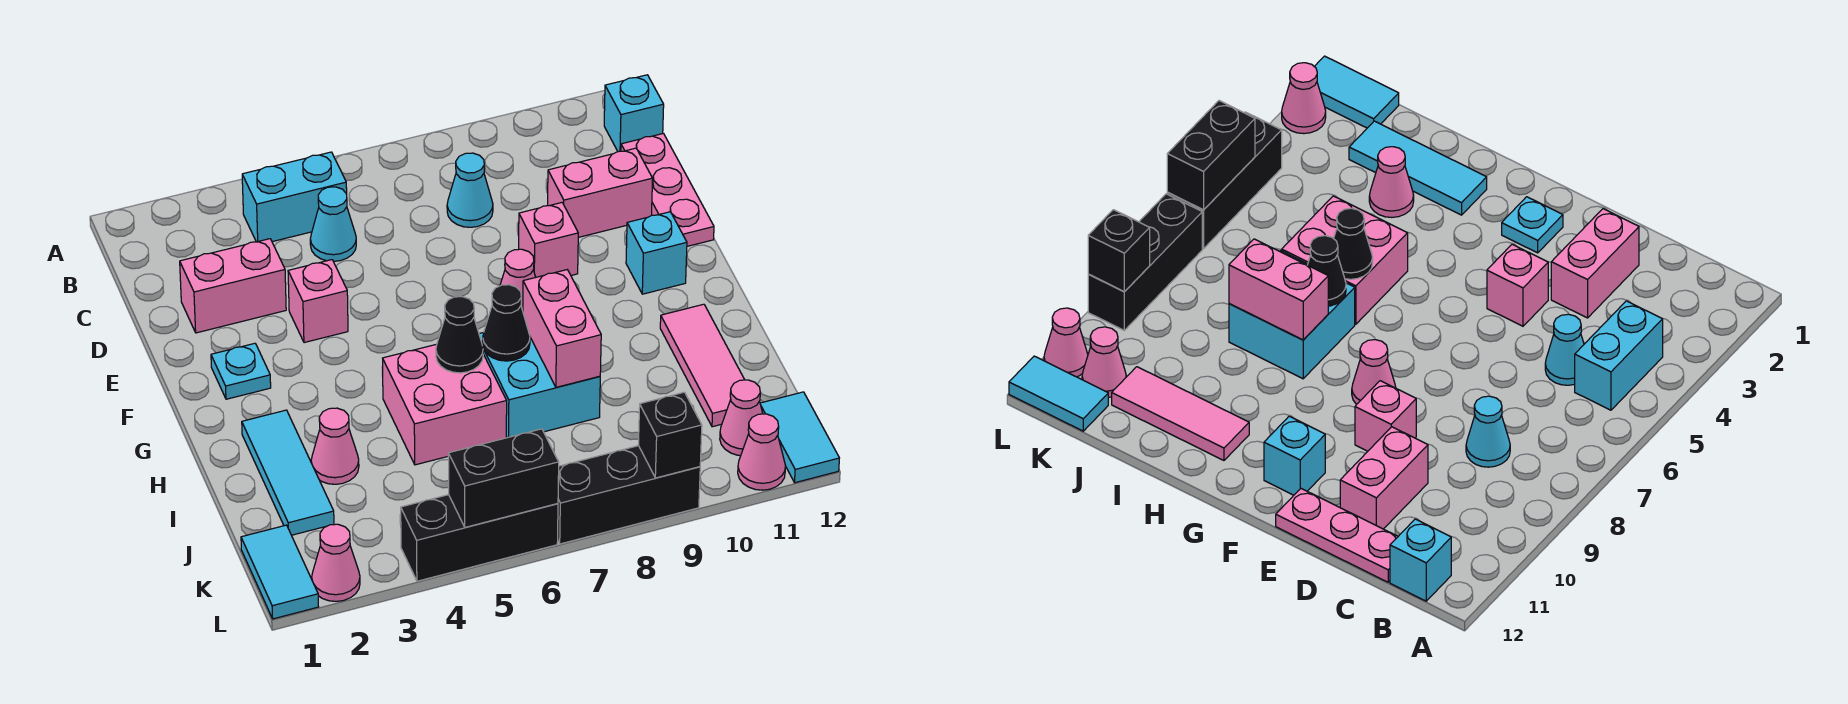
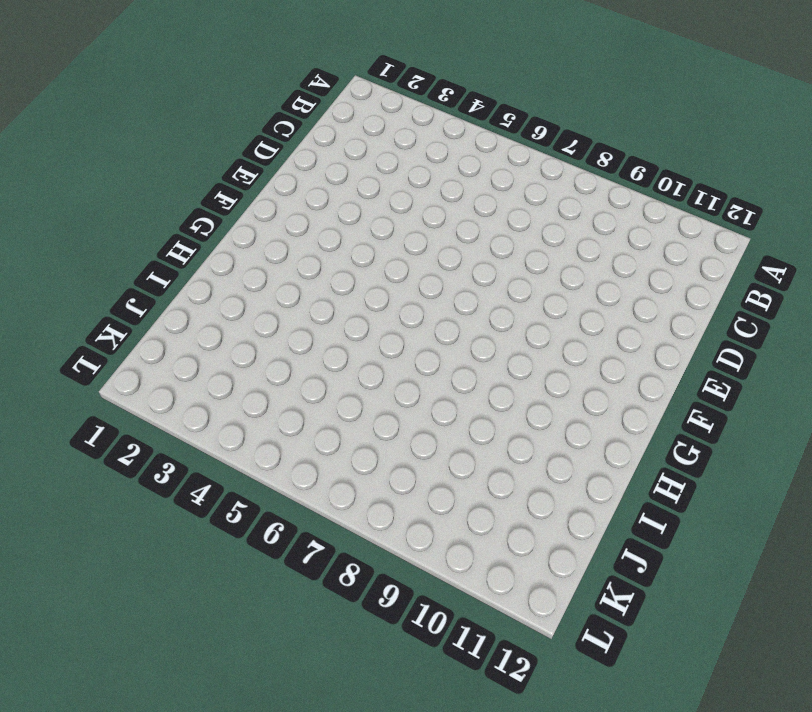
none -> cyan 1x2 brick [242,152,347,242]
none -> cyan 1x1 brick [604,75,664,152]
none -> cyan 1x1 cone [310,187,356,261]

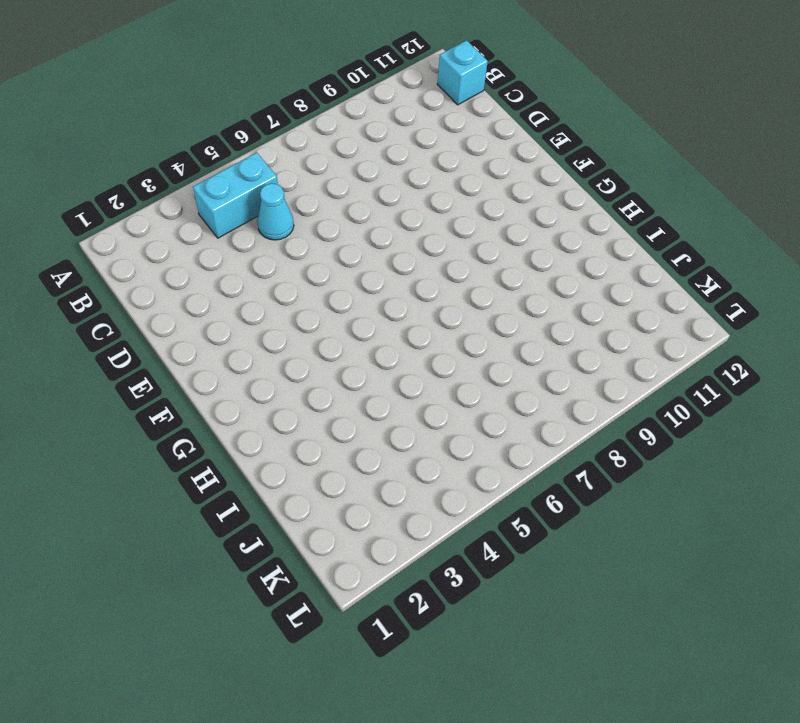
none -> cyan 1x1 cone [447,153,493,227]
none -> pink 1x3 plate [621,133,714,246]
none -> pink 1x2 brick [180,239,286,333]

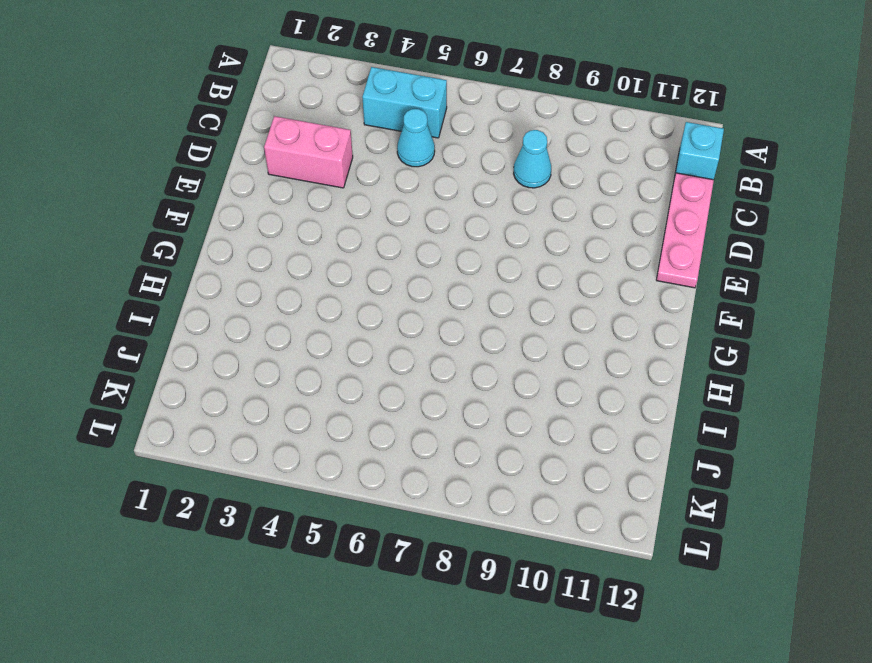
none -> pink 1x2 brick [548,148,653,237]
none -> pink 1x1 brick [288,260,348,343]
none -> pink 1x1 brick [519,203,578,277]

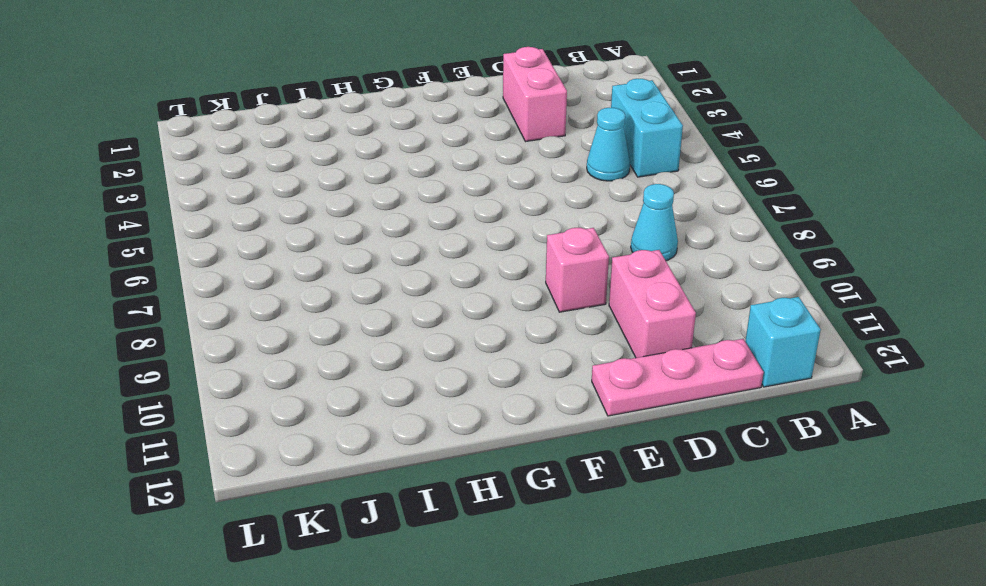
none -> pink 1x1 brick [288,260,348,343]
none -> cyan 1x1 plate [211,343,271,399]
none -> pink 1x1 cone [500,249,536,311]

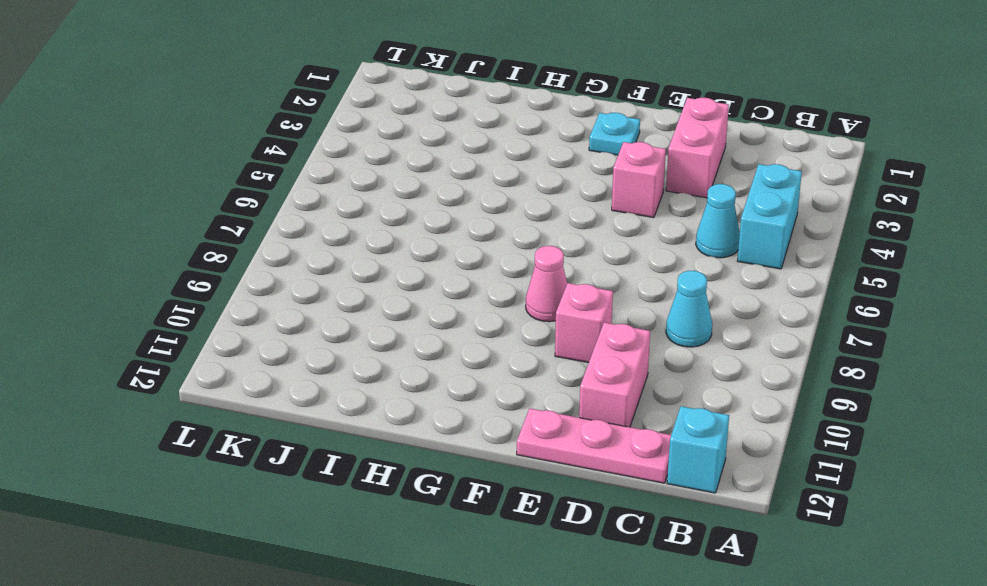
none -> cyan 1x1 brick [626,212,687,294]
none -> cyan 1x3 tile [242,410,334,535]
none -> pink 2x2 brick [382,344,507,465]

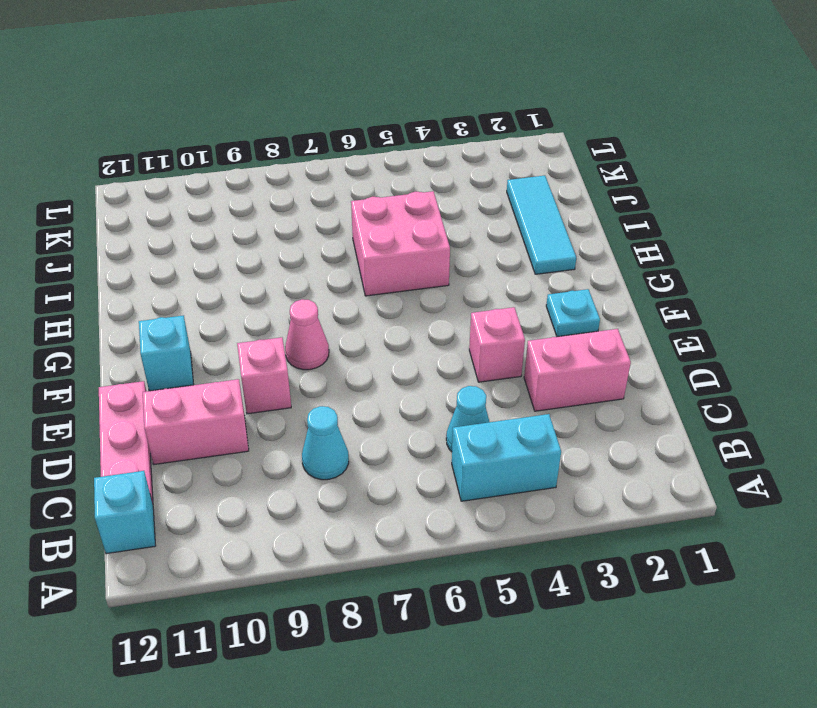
none -> cyan 2x2 brick [479,332,600,438]
none -> pink 1x3 tile [660,304,745,427]
none -> pink 1x1 cone [311,408,359,484]

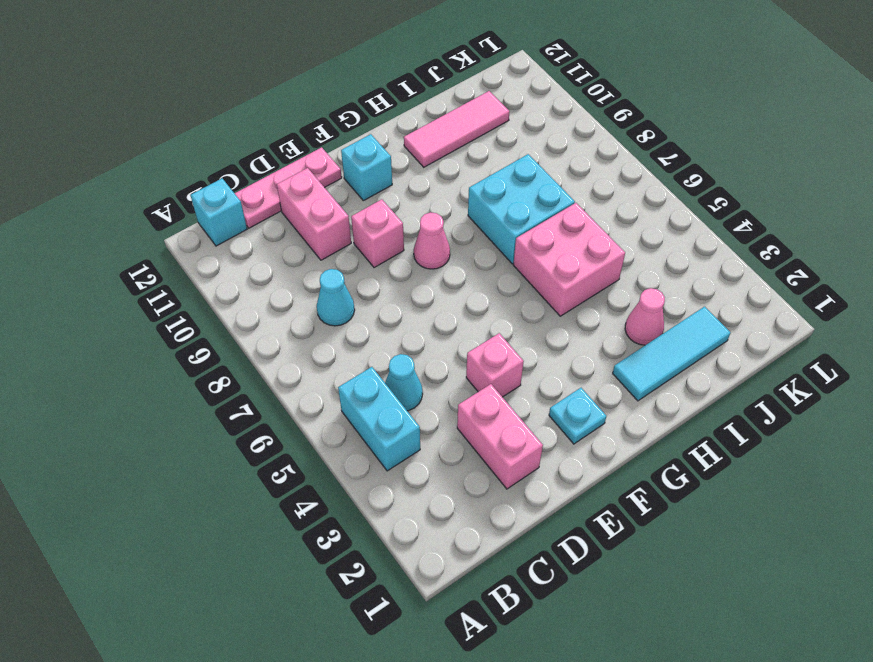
none -> cyan 1x2 tile [241,525,318,619]
none -> pink 1x1 cone [720,380,763,456]
none -> cyan 1x2 tile [760,392,839,483]

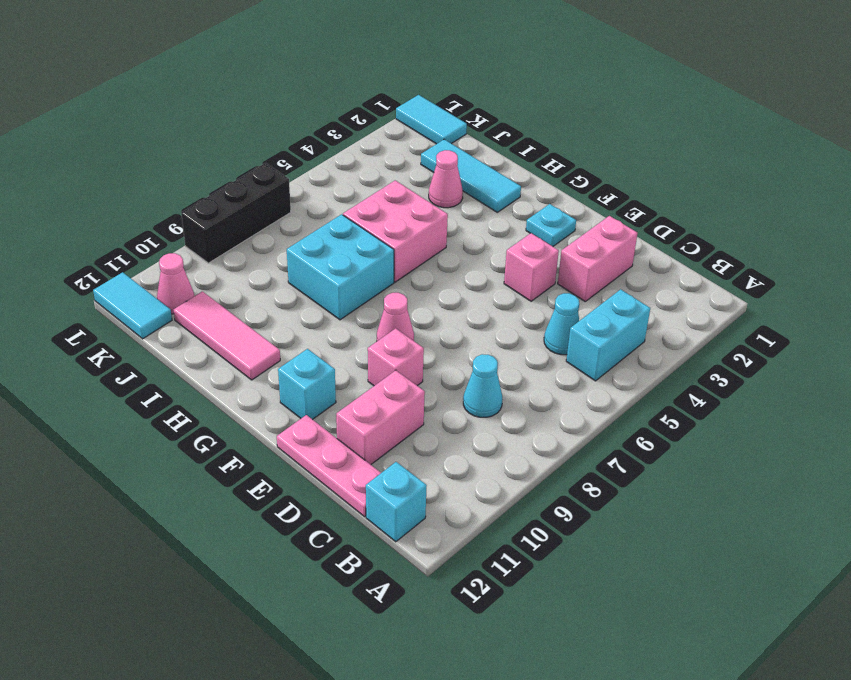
none -> pink 1x1 cone [312,524,360,601]
none -> black 1x3 brick [400,495,558,581]
none -> pink 1x1 cone [738,414,786,490]

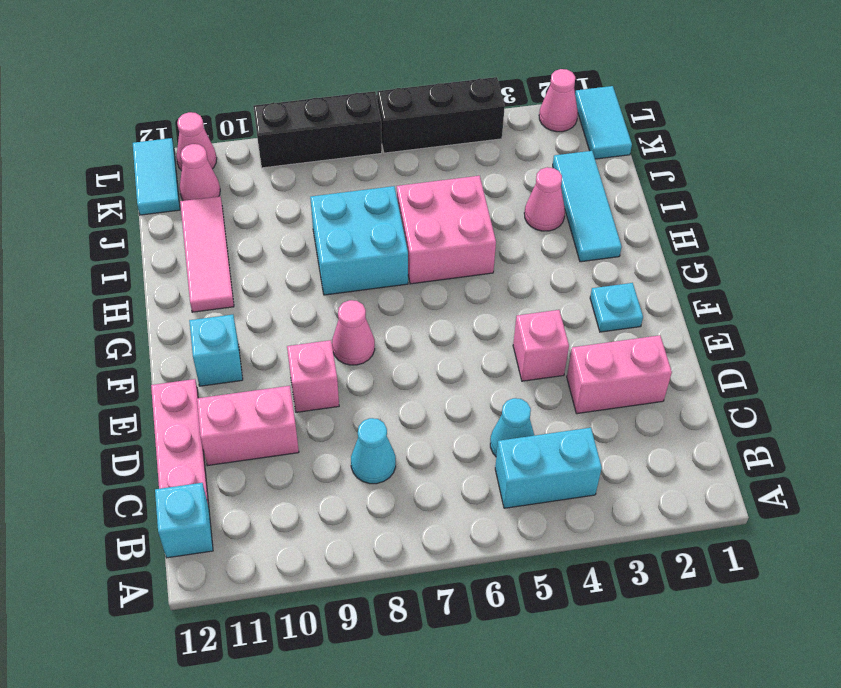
none -> black 1x1 cone [436,297,483,373]
none -> black 1x1 cone [483,285,530,361]
none -> pink 1x2 brick [523,270,601,387]

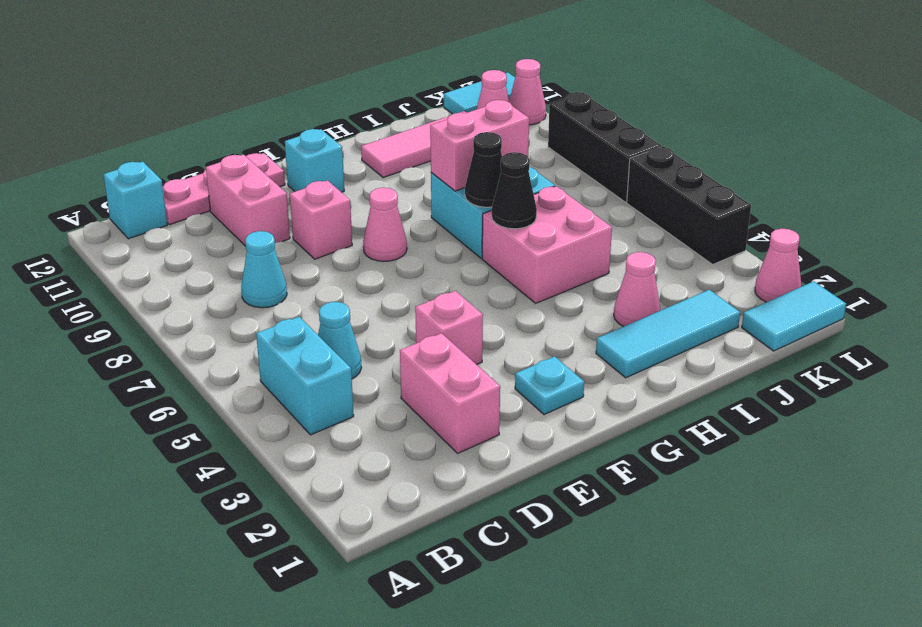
none -> black 1x2 brick [448,429,559,527]
none -> black 1x1 brick [638,392,702,478]

